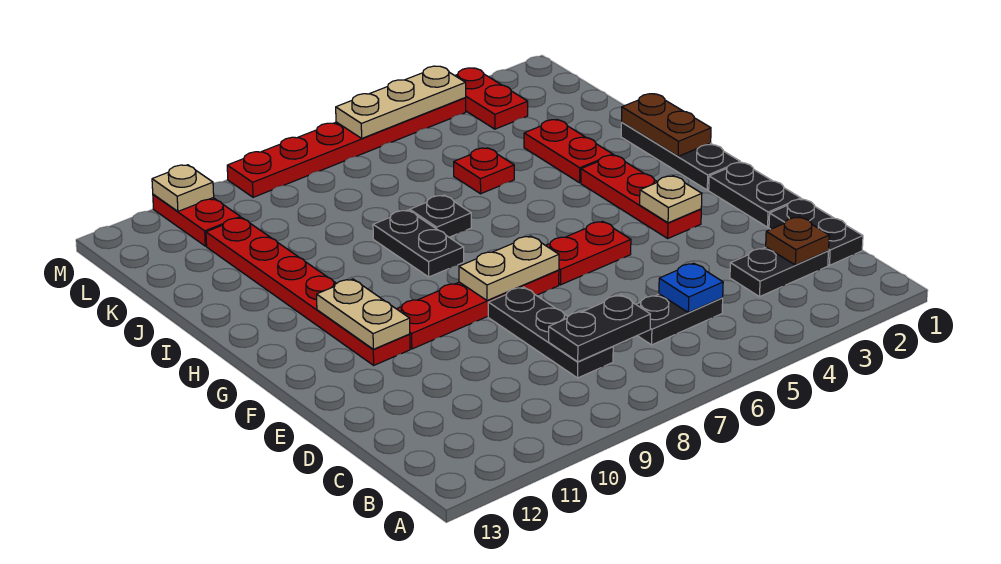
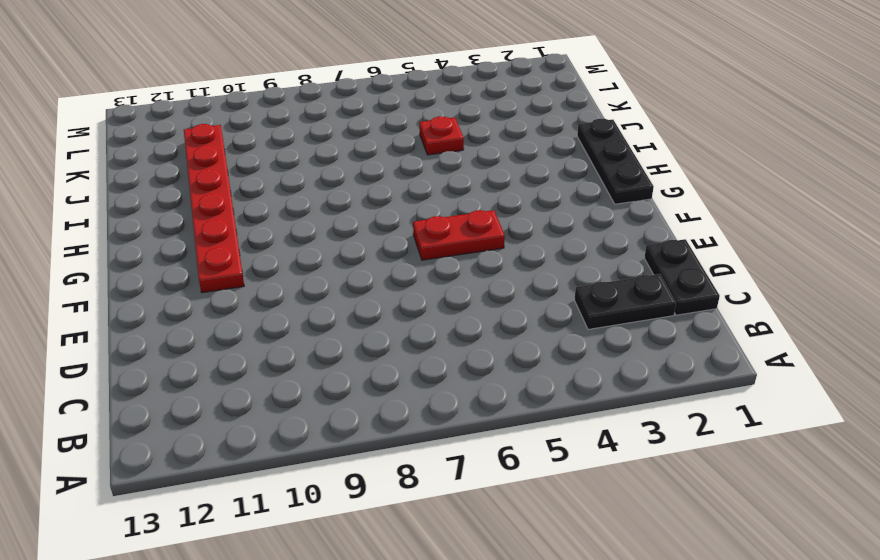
none -> black 1x2 plate [636,294,723,345]
none -> black 1x3 plate [488,287,613,378]
none -> black 1x2 plate [709,162,801,227]

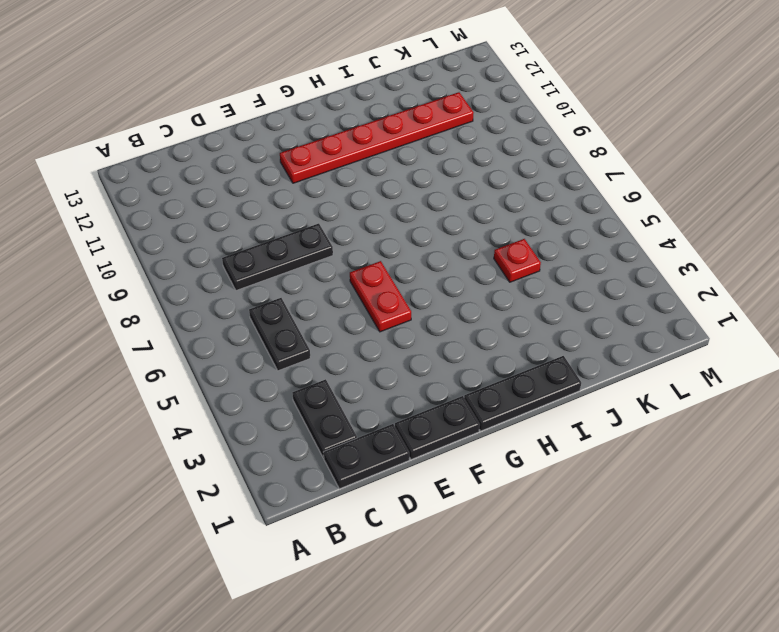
none -> red 1x3 plate [581,155,701,238]
none -> red 1x4 plate [397,270,559,349]
none -> black 1x2 plate [373,210,464,277]

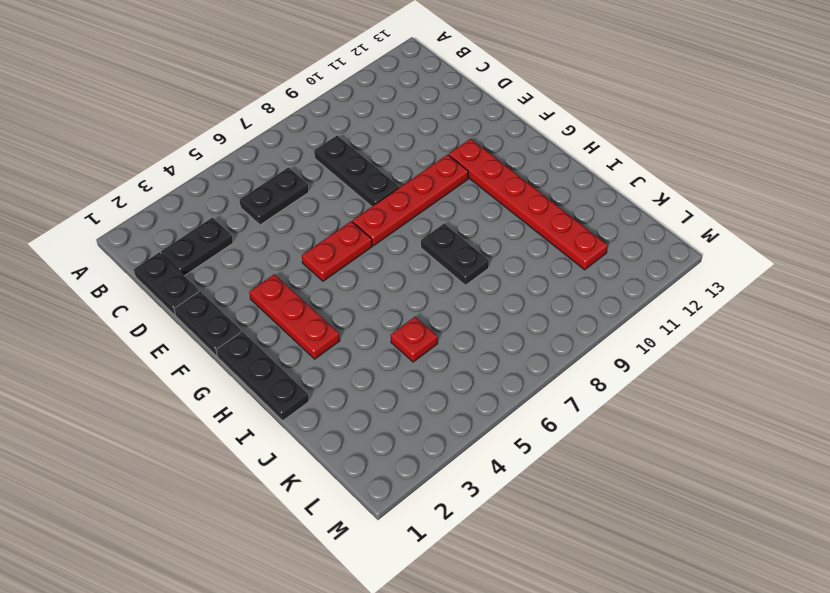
none -> red 1x2 plate [524,120,613,183]
none -> black 1x1 plate [410,195,471,237]
none -> red 1x2 plate [455,68,528,129]

